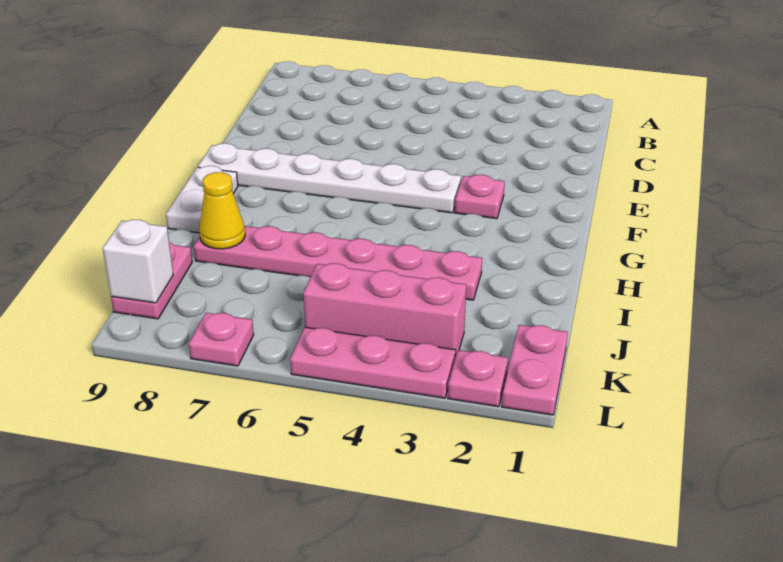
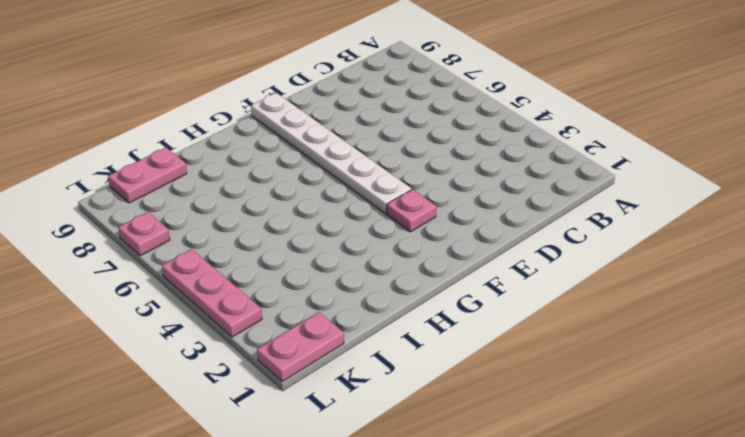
none -> white 1x2 plate [166,166,238,233]
none -> pink 1x6 plate [194,226,482,300]
none -> pink 1x3 brick [303,263,466,358]

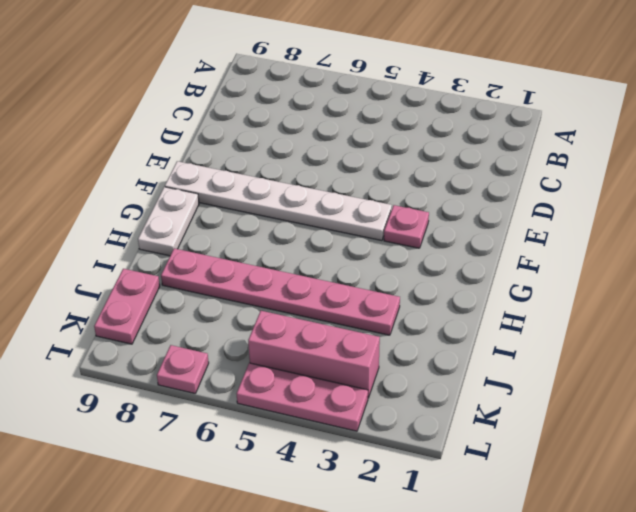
none -> pink 1x2 plate [502,325,568,415]
none -> pink 1x1 plate [448,350,508,407]
none -> yellow 1x1 cone [199,172,245,249]

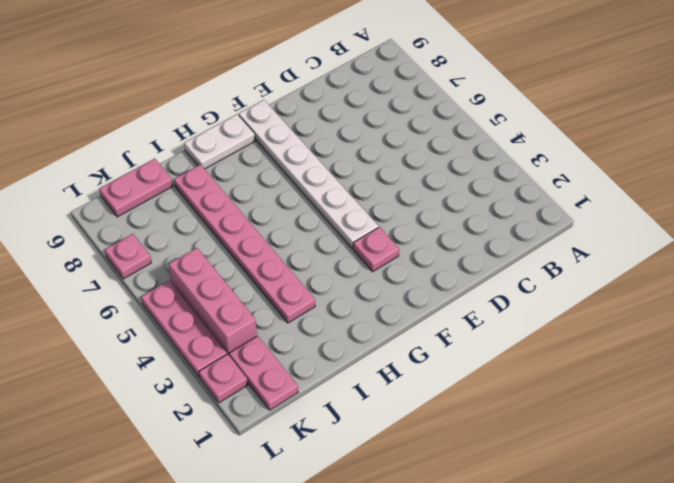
pink 1x2 plate [229,336,298,410] -> pink 1x2 plate turned to [502,325,568,415]
none -> yellow 1x1 cone [199,172,245,249]
none -> white 1x1 brick [103,220,173,303]

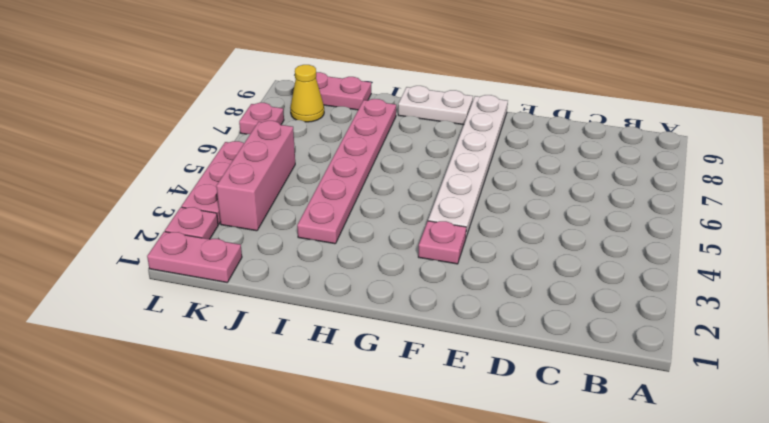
yellow 1x1 cone [290,65,324,122] -> yellow 1x1 cone moved to [199,172,245,249]
none -> white 1x1 brick [103,220,173,303]

